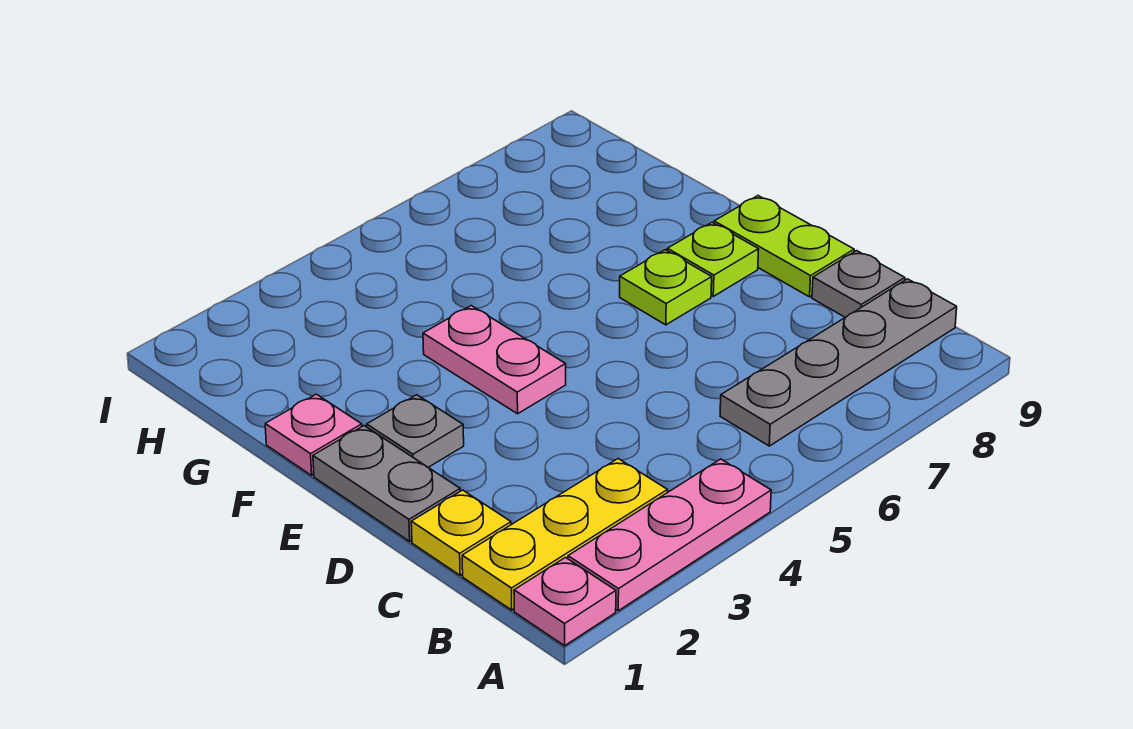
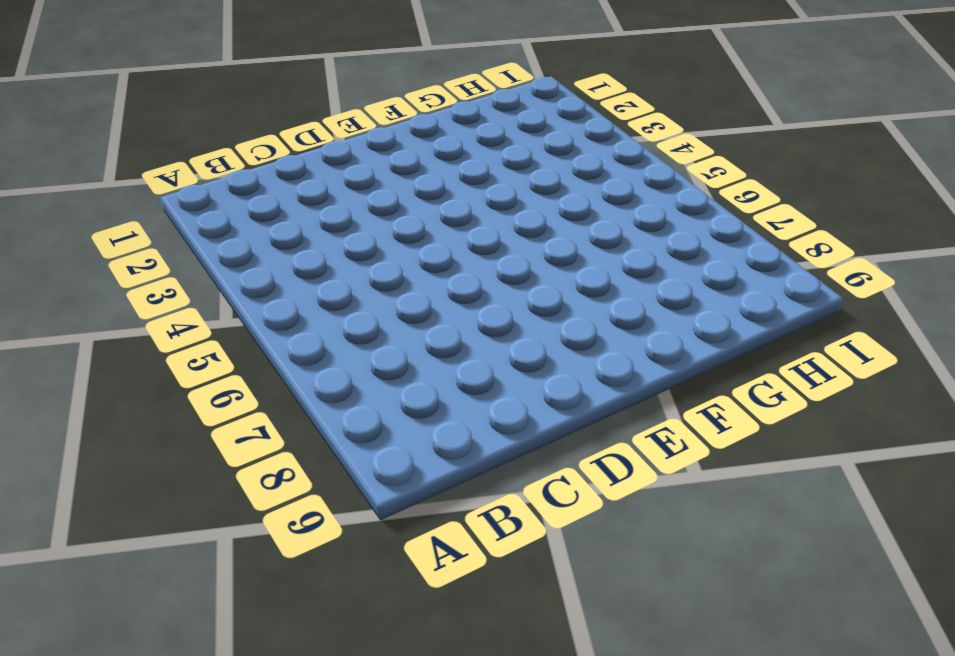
none -> pink 1x1 plate [514,558,616,646]
none -> pink 1x3 plate [568,459,771,611]
none -> yellow 1x3 plate [462,459,668,610]

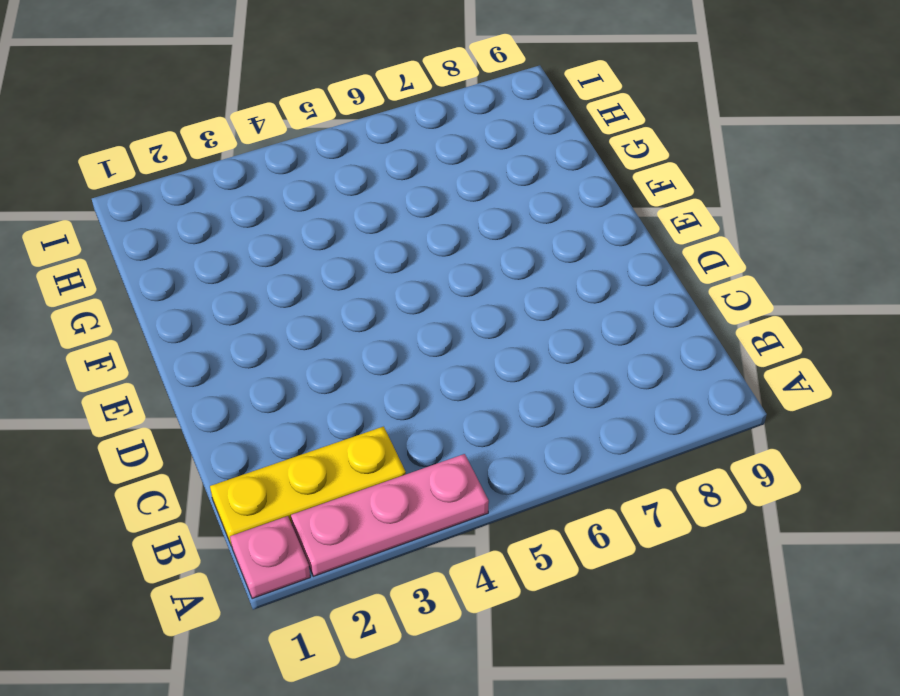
none -> grey 1x4 plate [720,279,957,446]
none -> yellow 1x1 plate [411,490,511,575]
none -> grey 1x1 plate [812,251,905,317]

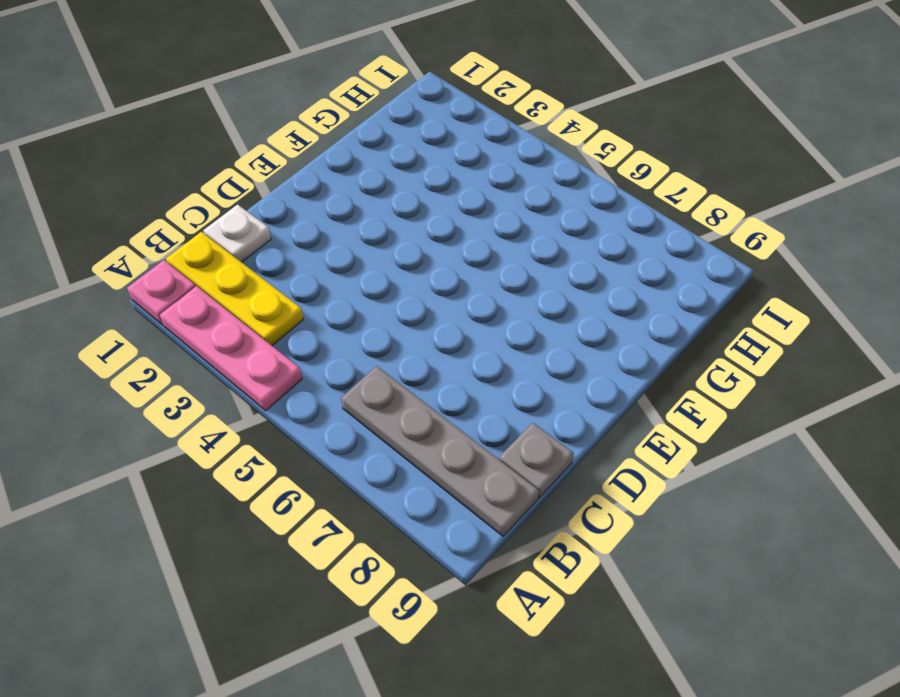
white 1x1 plate [203,205,271,262] -> yellow 1x1 plate [411,490,511,575]
none -> grey 1x2 plate [313,426,460,541]
none -> lime 1x2 plate [714,196,854,297]
none -> grey 1x1 plate [367,395,464,467]

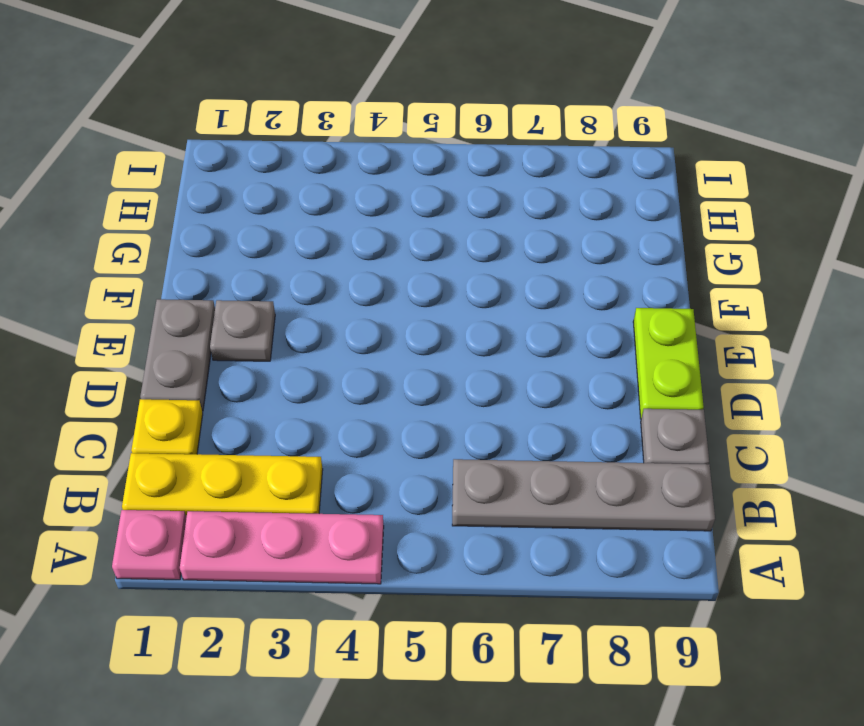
none -> pink 1x2 plate [423,306,566,414]
none -> lime 1x1 plate [620,250,712,325]
none -> lime 1x1 plate [667,223,759,296]

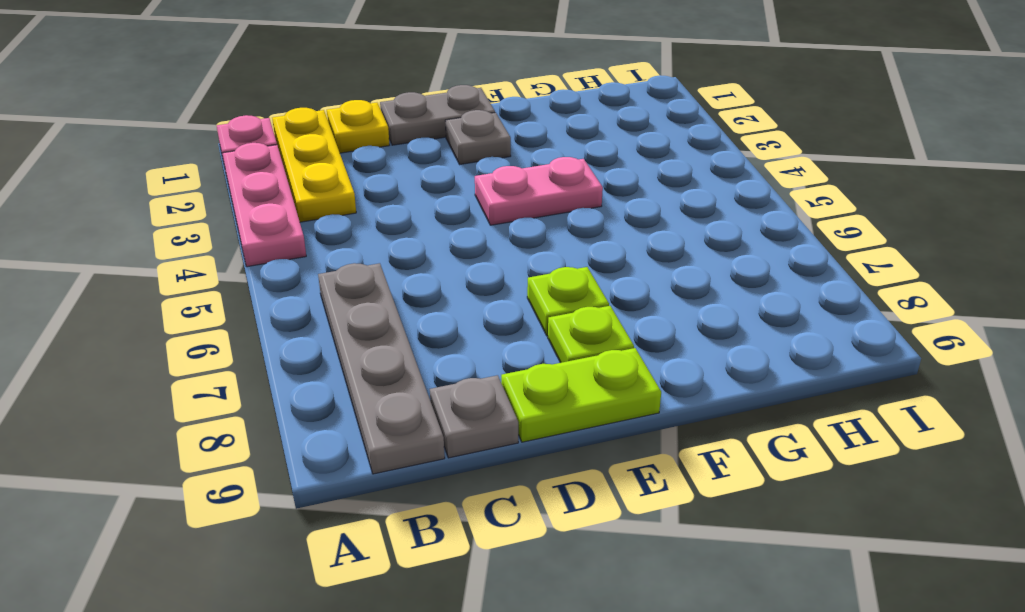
none -> pink 1x1 plate [265,394,362,475]

